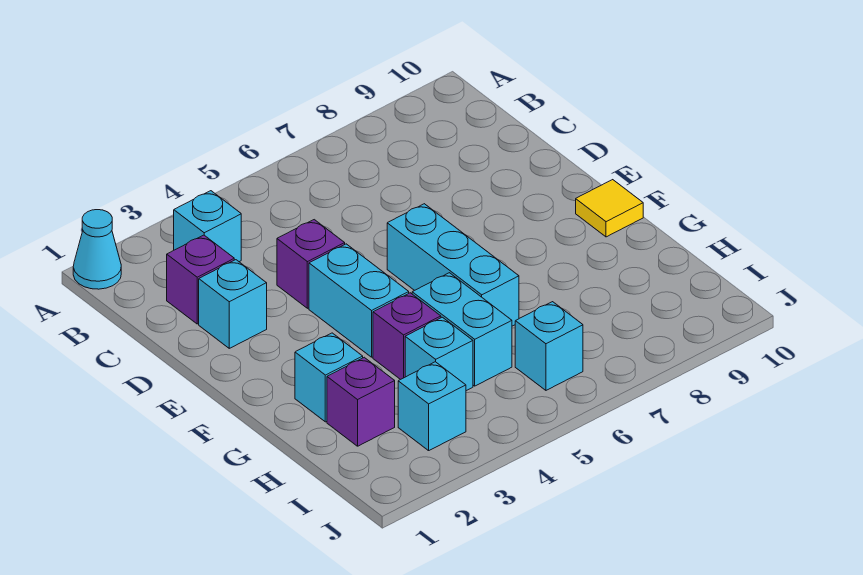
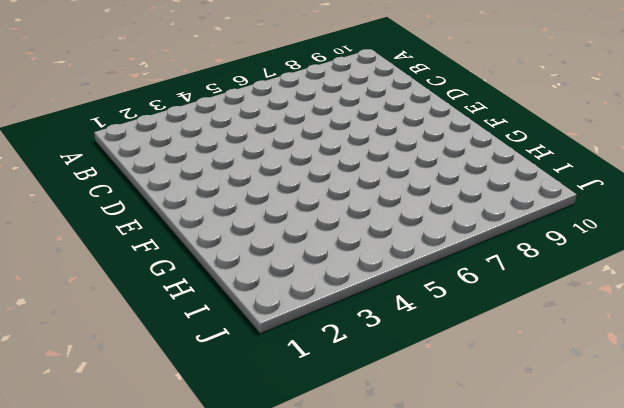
none -> cyan 1x1 cone [73,210,121,289]
none -> cyan 1x1 brick [174,191,241,262]
none -> purple 1x1 brick [167,235,234,324]

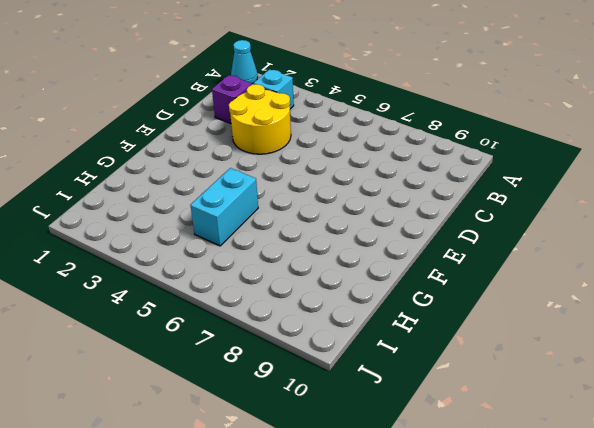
yellow 2x2 round brick [229,84,291,154] -> purple 1x1 brick [277,220,345,308]
none -> cyan 1x1 brick [199,260,267,348]
none -> cyan 1x2 brick [309,244,409,357]
none -> cyan 1x3 brick [387,204,519,326]

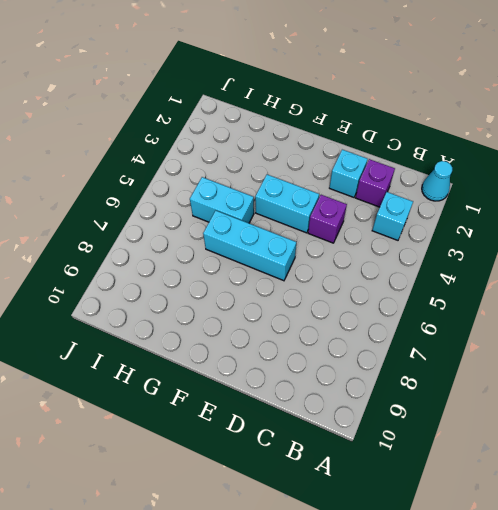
none -> yellow 1x1 tile [576,180,643,237]
none -> cyan 1x1 brick [295,333,363,422]
none -> purple 1x1 brick [373,293,441,380]

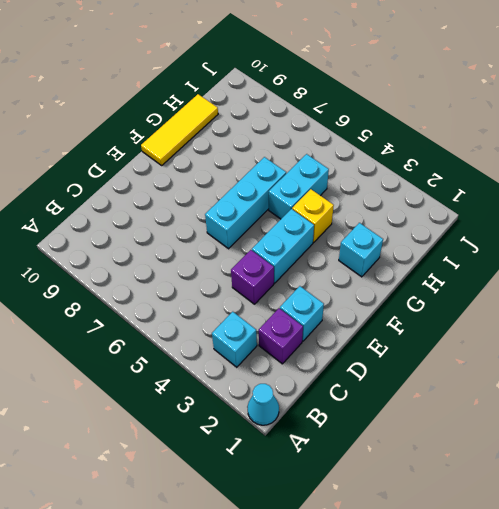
yellow 1x3 tile [141,94,218,165] -> yellow 1x1 tile [576,180,643,237]
yellow 1x1 brick [292,189,334,242] -> purple 1x1 brick [373,293,441,380]
none -> purple 1x1 brick [327,357,395,446]
none -> cyan 1x1 brick [405,317,473,391]
none -> cyan 1x1 brick [398,362,466,451]

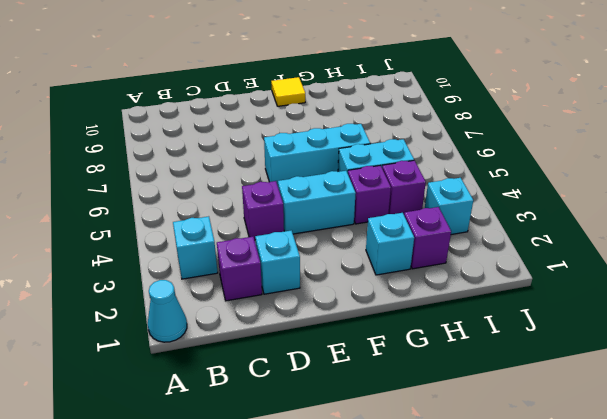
purple 1x1 brick [382,160,426,214] -> cyan 1x1 brick [405,317,473,391]
none -> cyan 1x1 brick [515,302,583,390]

